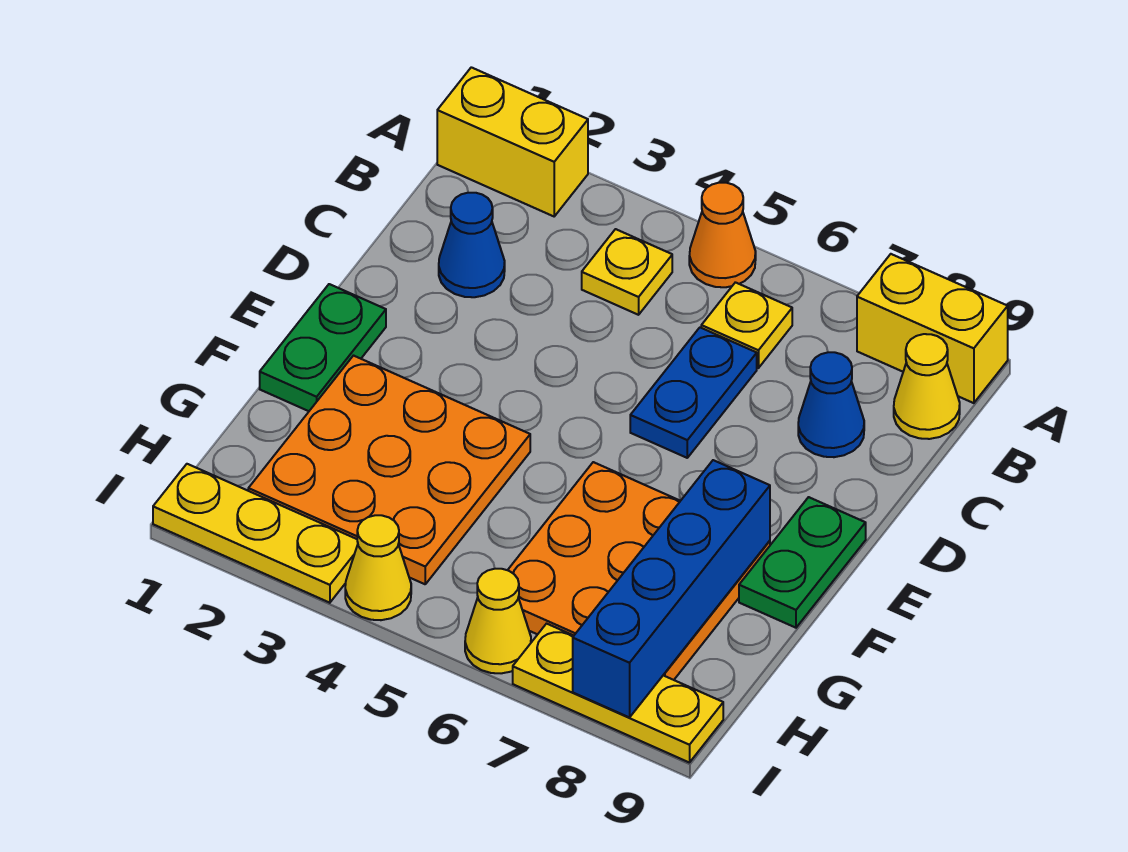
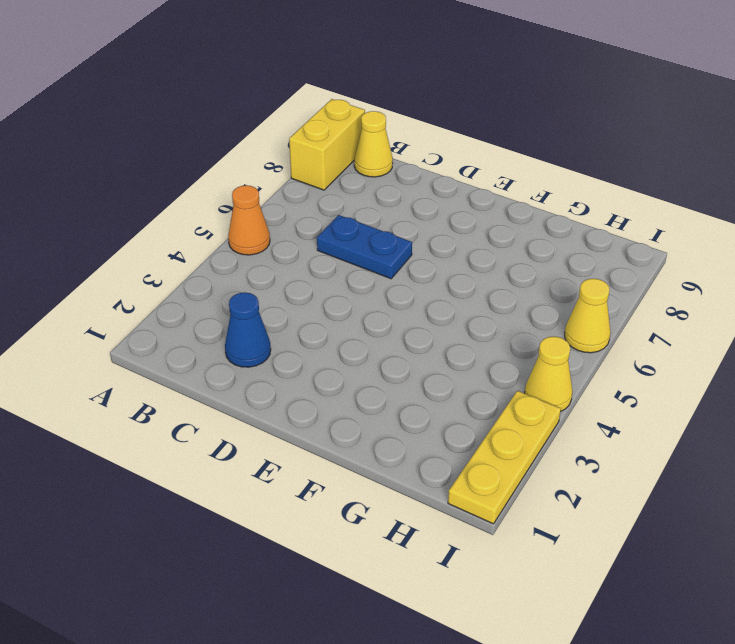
none -> yellow 1x2 brick [437,67,588,216]
none -> yellow 1x1 plate [582,229,672,315]
none -> yellow 1x1 plate [701,282,792,368]

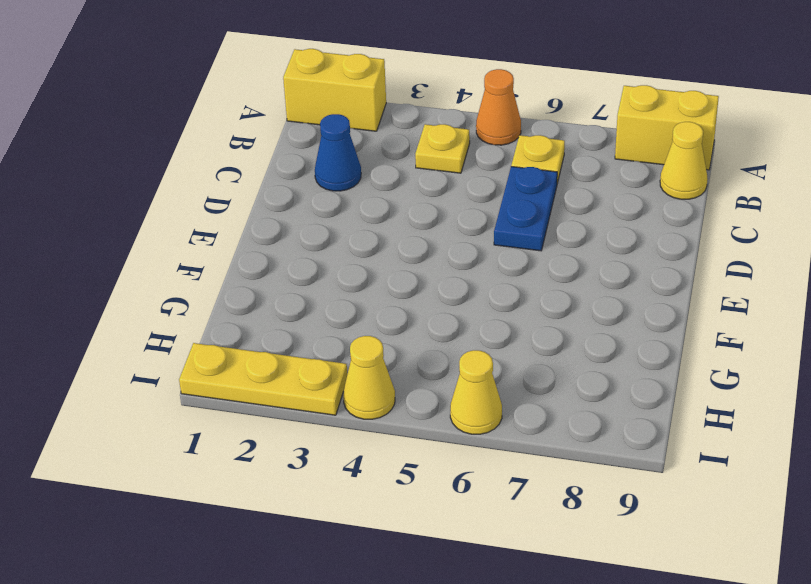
none -> blue 1x1 cone [798,352,864,457]
none -> green 1x2 plate [260,284,386,411]
none -> green 1x2 plate [739,497,866,628]

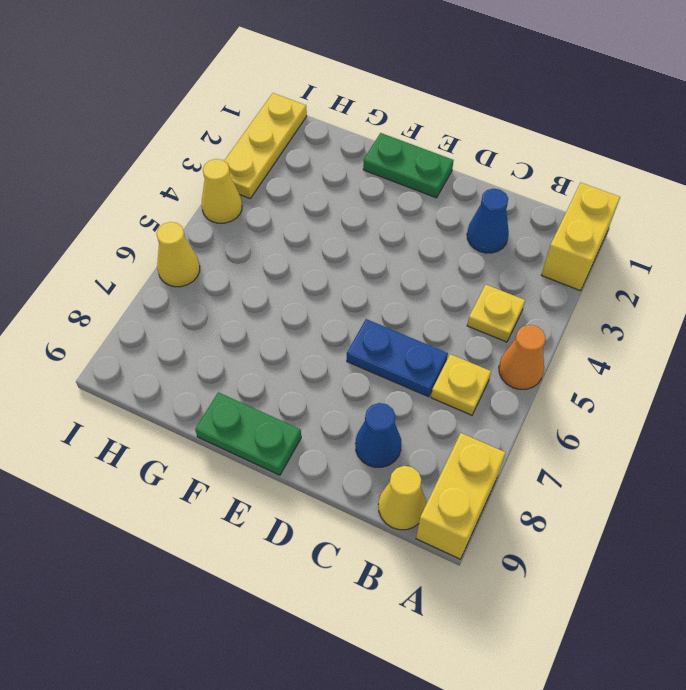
none -> orange 3x3 plate [248,356,530,584]
none -> orange 3x3 plate [508,462,770,680]
none -> yellow 1x3 plate [513,624,723,763]

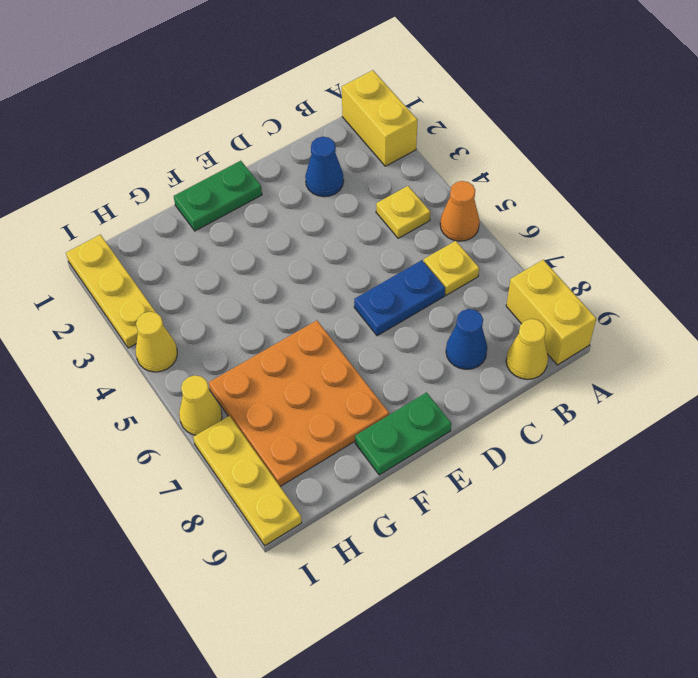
none -> orange 3x3 plate [248,356,530,584]
none -> blue 1x4 brick [573,460,770,717]

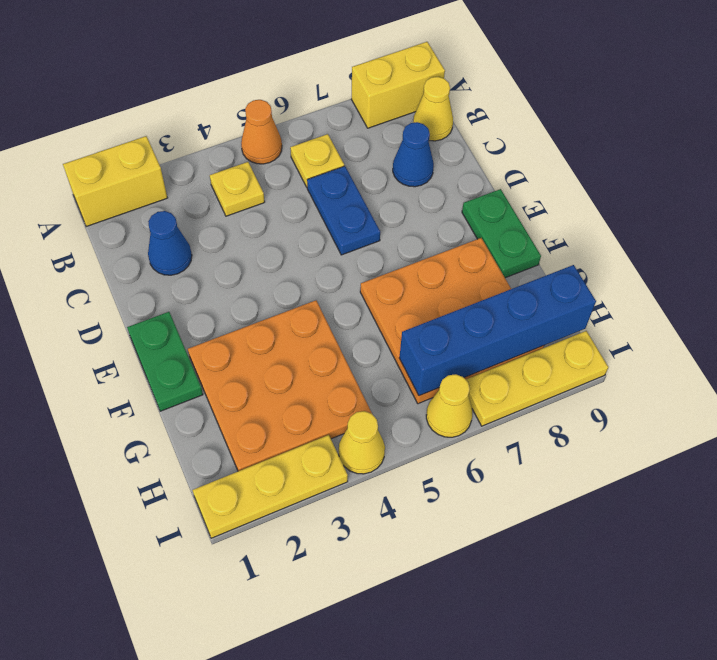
blue 1x4 brick [399,265,596,396] -> blue 1x4 brick turned to [573,460,770,717]

